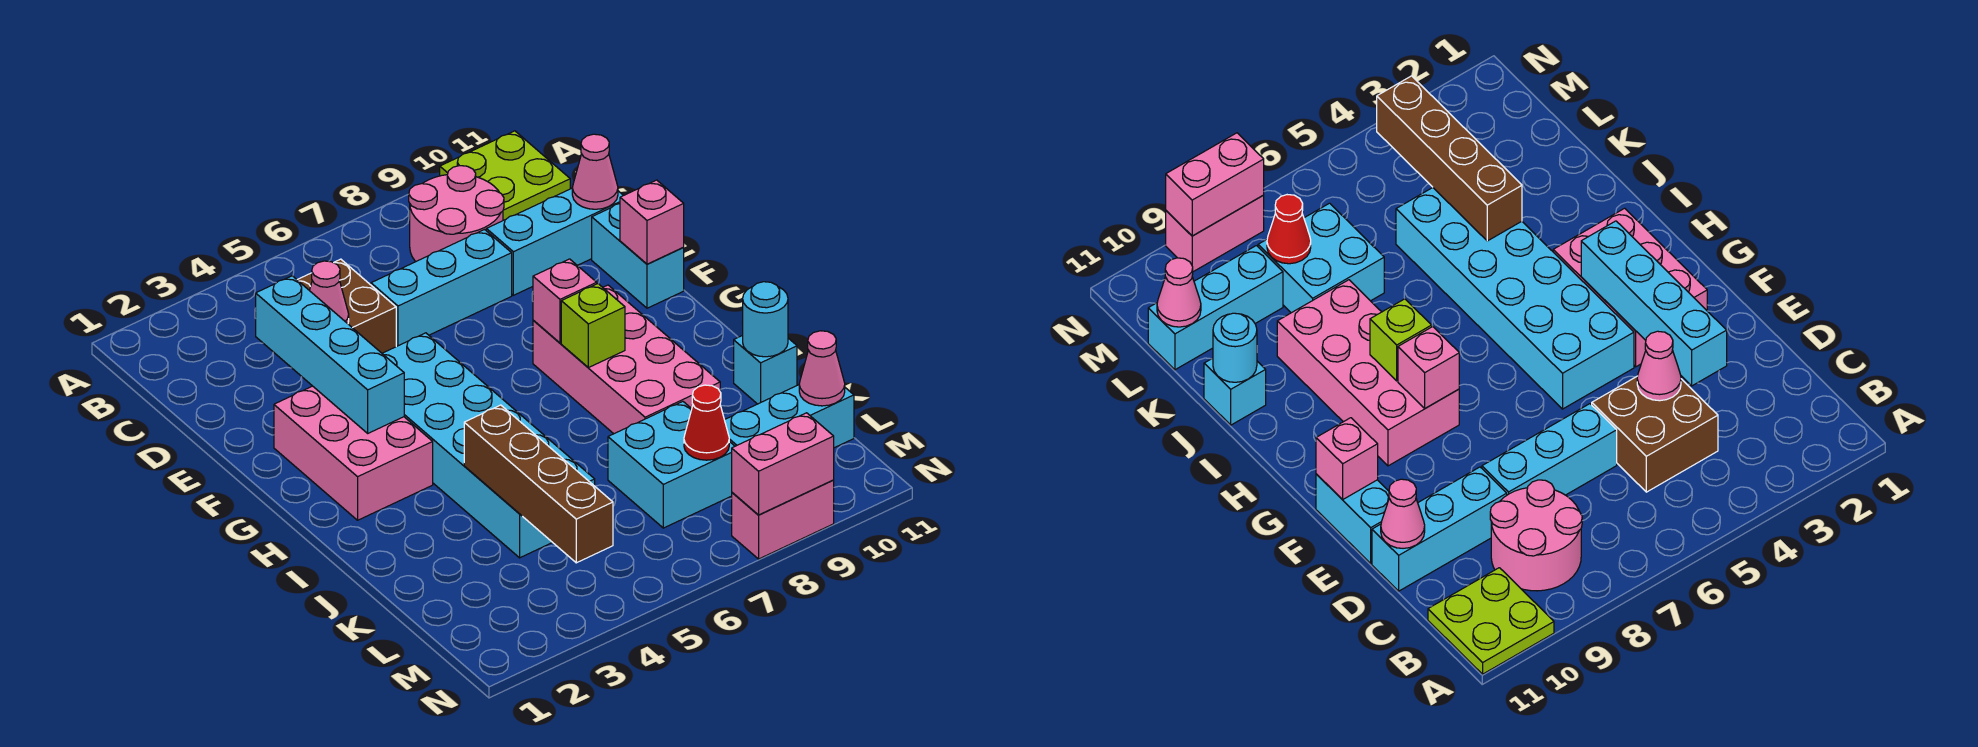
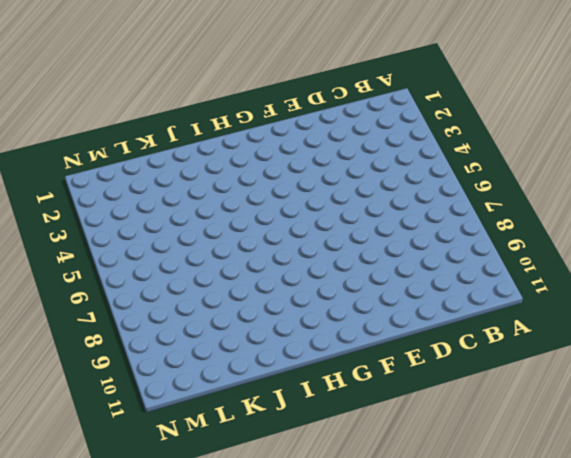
none -> lime 2x2 plate [440,131,570,220]
none -> pink 2x2 round brick [409,166,504,262]
none -> brown 2x2 brick [297,259,396,353]

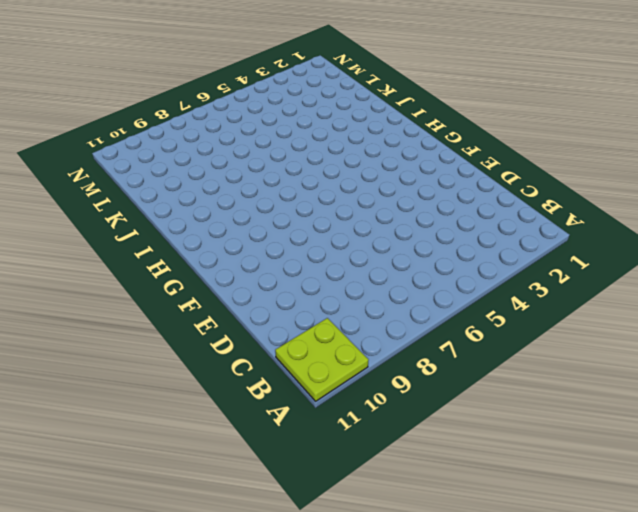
none -> pink 2x2 round brick [409,166,504,262]
none -> brown 2x2 brick [297,259,396,353]
none -> cyan 1x3 brick [371,230,512,346]

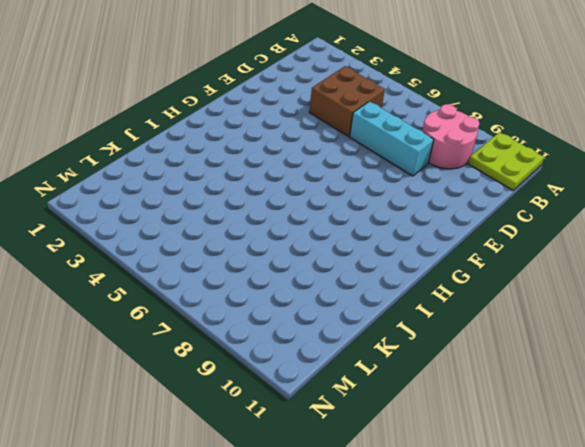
none -> cyan 1x3 brick [486,188,623,295]
none -> cyan 1x2 brick [592,204,684,308]
none -> pink 2x3 brick [274,386,433,520]

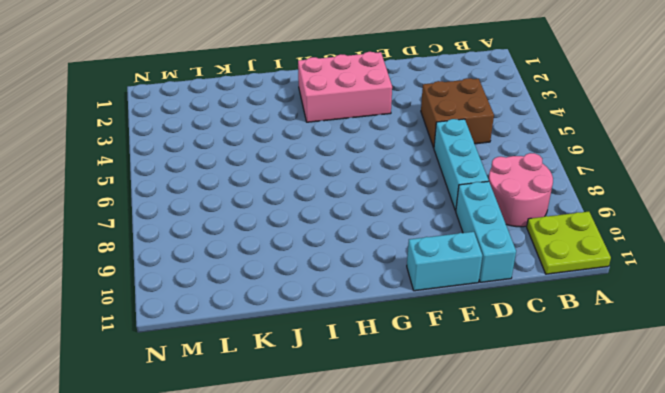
none -> cyan 2x6 brick [382,333,595,558]
none -> pink 2x4 brick [533,285,720,434]
none -> cyan 1x1 brick [734,335,797,404]

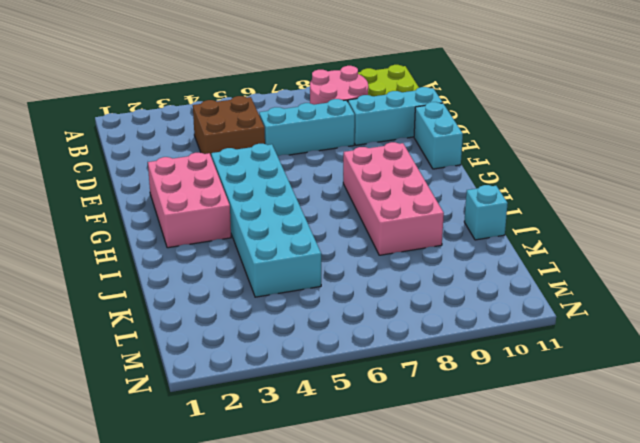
none -> cyan 2x2 brick [608,402,735,528]
none -> cyan 1x3 brick [725,385,854,448]
none -> pink 1x2 brick [732,480,834,559]

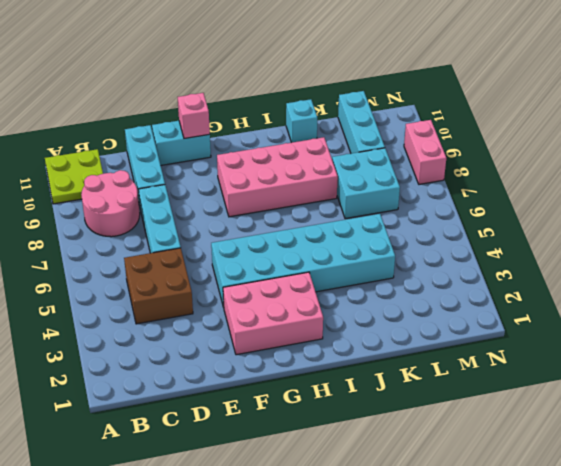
none -> cyan 1x4 brick [256,276,404,433]
none -> pink 1x1 cone [309,261,349,324]
none -> pink 1x1 cone [572,134,618,209]

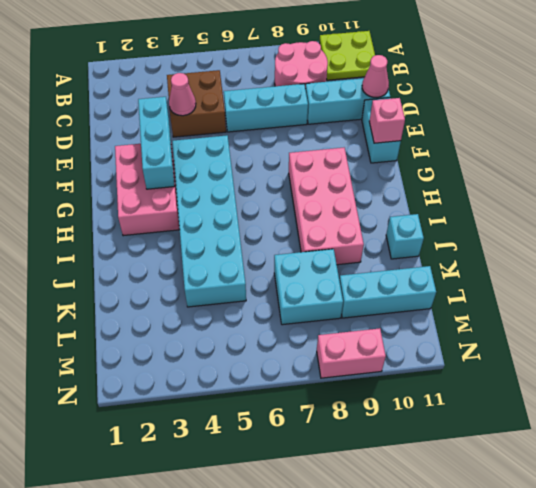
cyan 1x3 brick [138,97,175,189] -> cyan 1x4 brick [256,276,404,433]
none -> pink 1x1 brick [533,259,597,343]
none -> lime 1x1 brick [561,284,625,368]
none -> brown 1x4 brick [464,405,613,563]

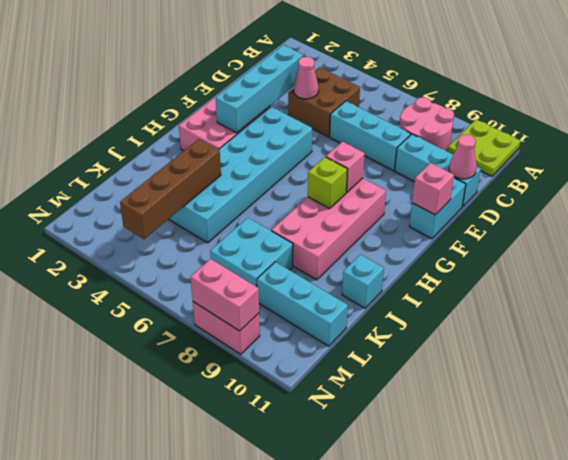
none -> cyan 1x1 round brick [743,282,788,357]
none -> red 1x1 cone [684,385,729,460]
none -> pink 1x1 cone [799,331,845,406]

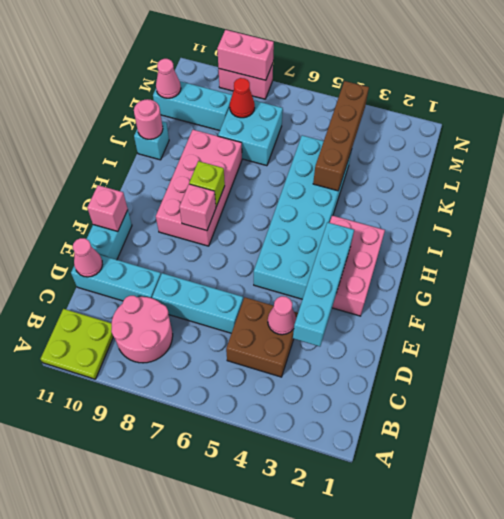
pink 1x1 round brick [134,99,163,139] -> cyan 1x1 round brick [743,282,788,357]

